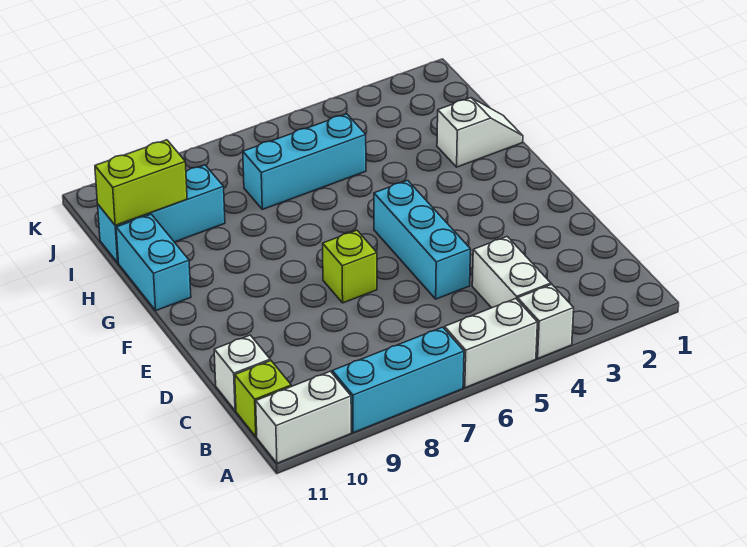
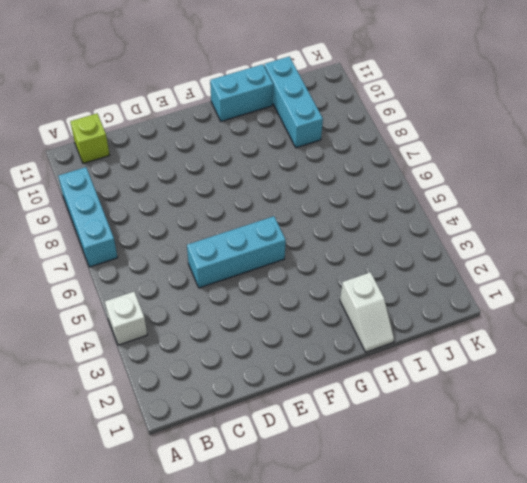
none -> white 1x2 brick [445,299,537,388]
none -> white 1x2 brick [256,371,351,463]
none -> white 1x2 brick [472,237,551,308]

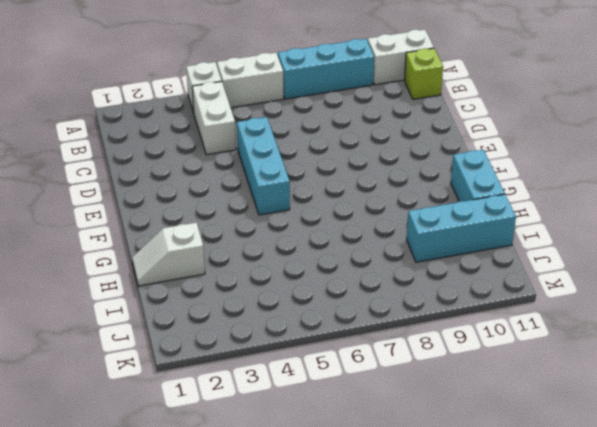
none -> white 1x1 brick [214,335,270,411]
none -> lime 1x1 brick [323,230,377,303]
none -> cyan 1x3 brick [243,114,366,209]

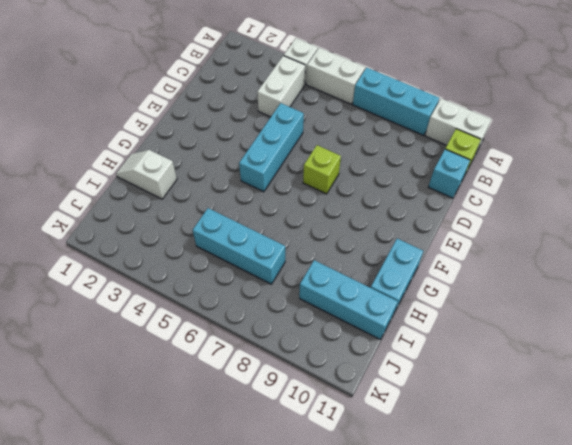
cyan 1x1 brick [428,149,470,198] -> white 1x1 brick [214,335,270,411]
none -> lime 1x2 brick [95,140,187,225]

